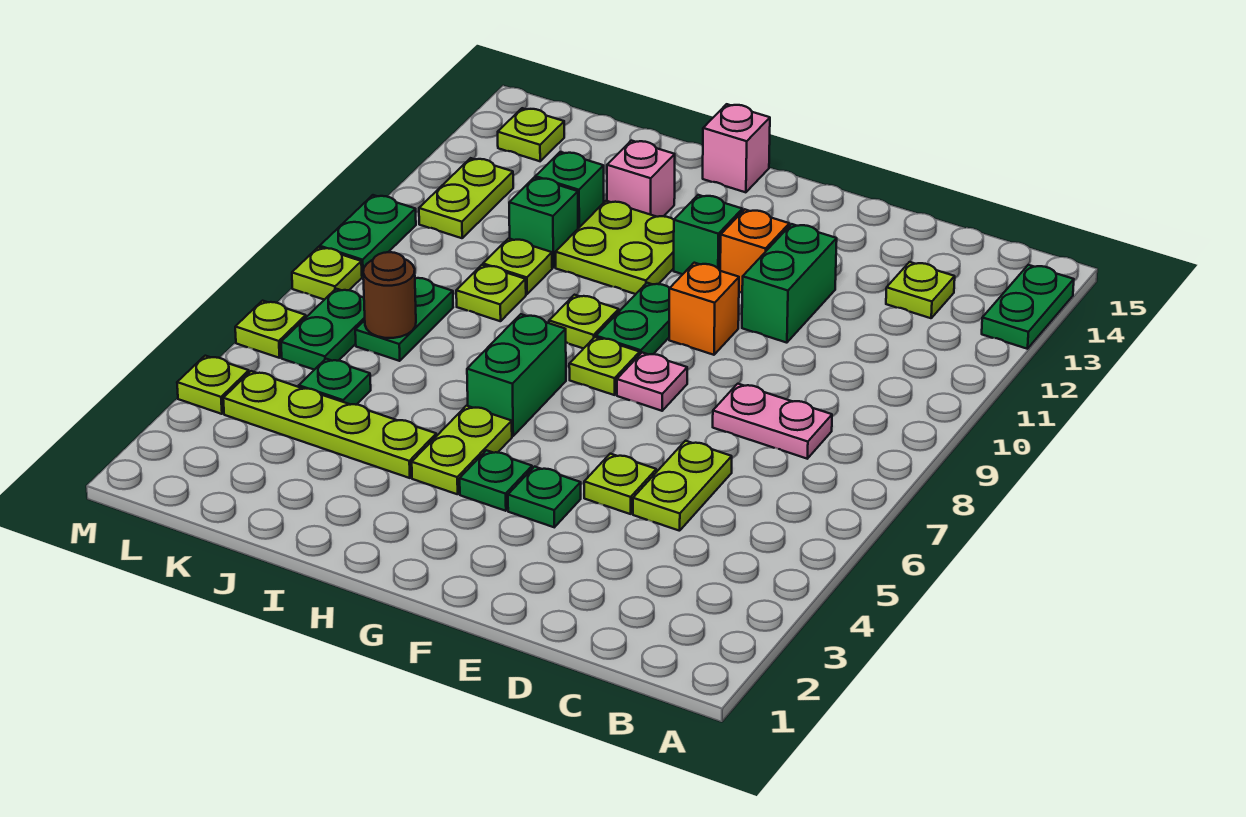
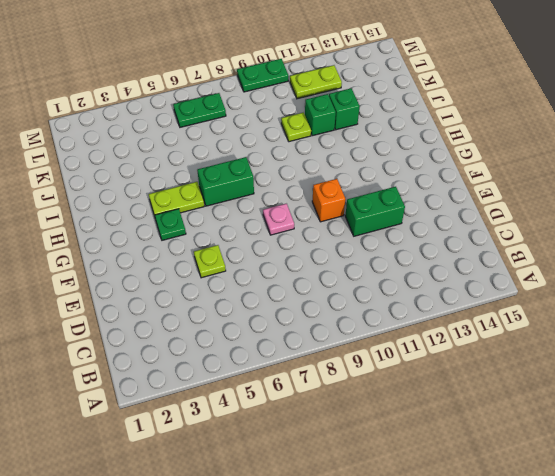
none -> green 1x2 plate [982,265,1074,349]
none -> pink 1x2 plate [713,384,832,459]
none -> lime 1x1 plate [886,262,955,318]
none -> lime 1x2 plate [633,441,732,531]

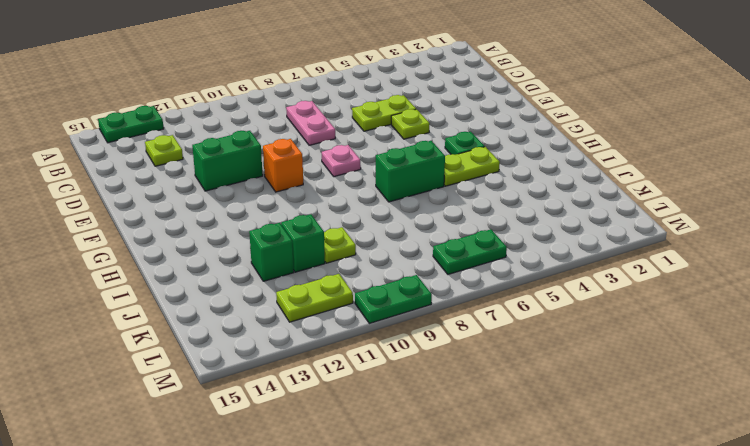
none -> green 1x1 plate [508,467,581,527]
none -> orange 1x1 brick [720,209,789,293]
none -> lime 1x1 plate [569,337,640,395]
none -> green 1x2 plate [596,283,669,355]

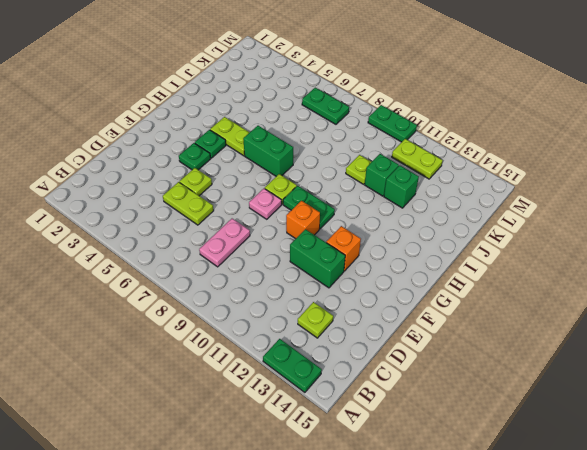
none -> green 1x1 brick [674,195,742,274]
none -> lime 1x1 plate [549,295,619,349]
none -> lime 2x2 plate [555,201,674,294]
none -> pink 1x1 brick [703,104,770,192]

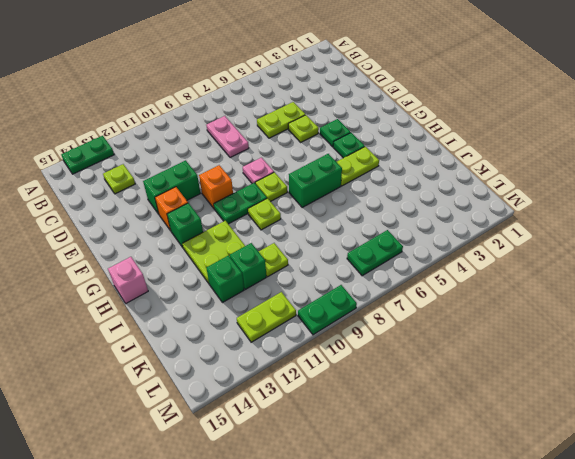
none -> lime 1x4 plate [223,371,436,478]
none -> pink 1x1 brick [607,140,675,217]
none -> lime 1x1 plate [456,265,526,321]
none -> green 1x1 plate [299,359,371,405]

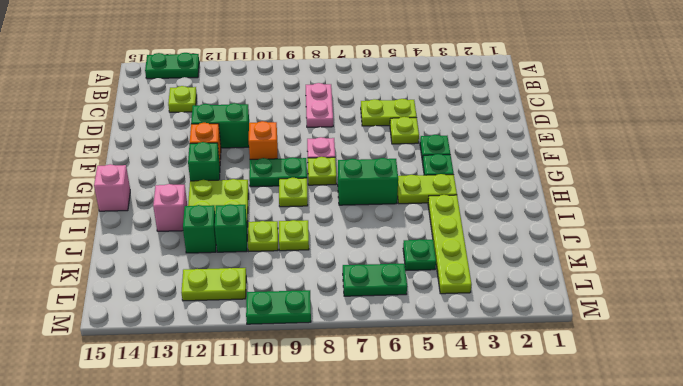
none -> green 1x2 plate [355,278,453,361]
none -> lime 1x1 plate [498,108,564,161]
none -> lime 1x1 plate [177,356,249,414]
none -> lime 1x1 plate [235,301,306,358]

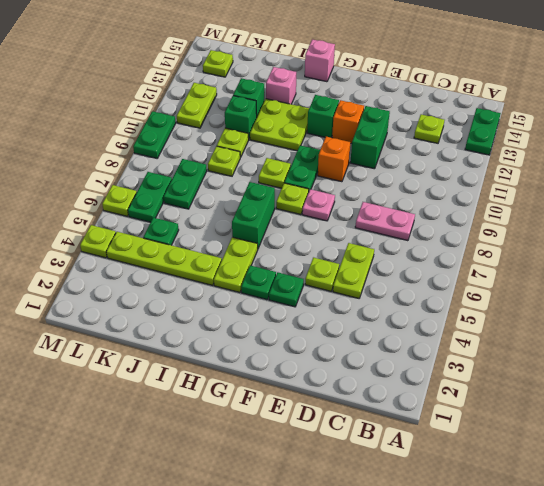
none -> lime 1x1 plate [292,247,362,300]
none -> brown 1x1 round brick [363,252,416,338]

